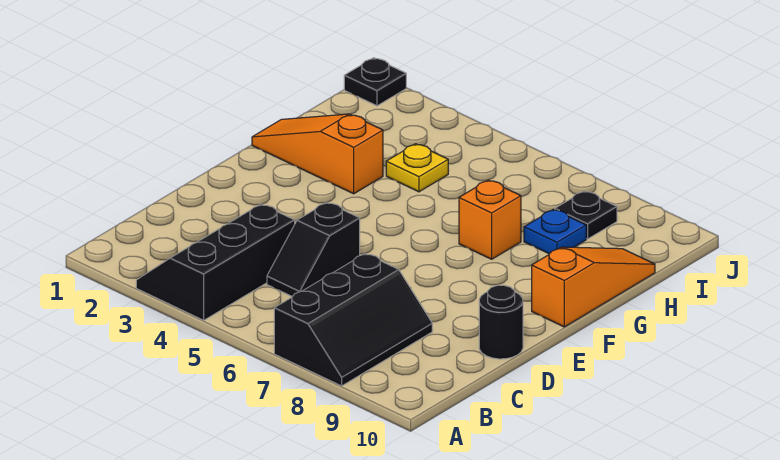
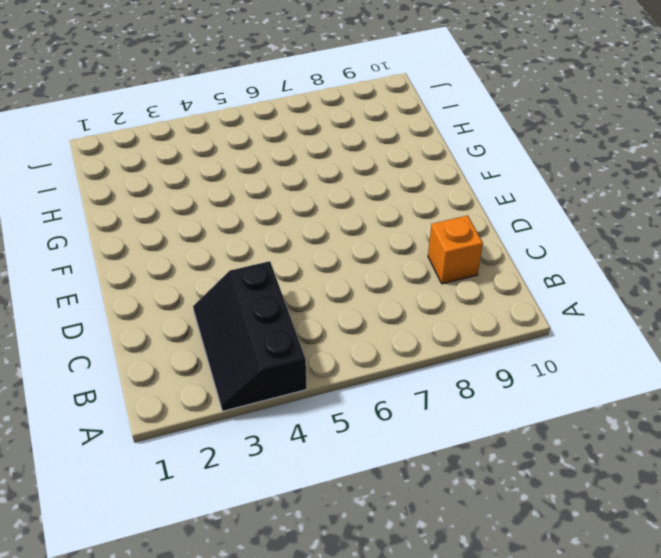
orange 1x1 brick [428,215,483,284] -> orange 1x1 brick moved to [459,180,521,259]
none -> black 2x3 slope [274,253,432,386]
none -> black 1x2 slope [267,202,360,296]

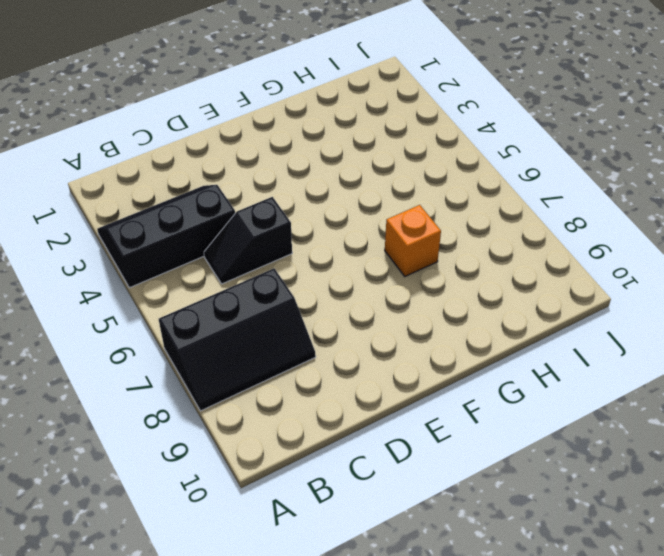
none -> black 1x1 round brick [479,285,523,359]
none -> orange 1x3 slope [532,247,655,327]

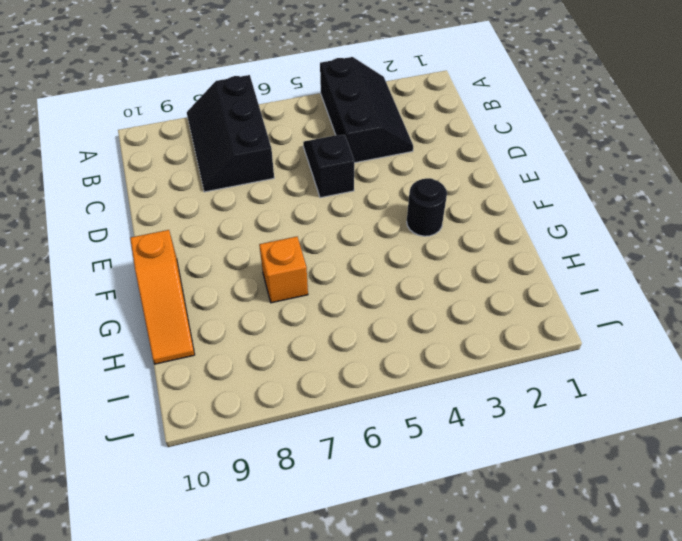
black 1x1 round brick [407,178,447,236] -> black 1x1 round brick moved to [479,285,523,359]
none -> orange 1x3 slope [252,114,383,194]
none -> yellow 1x1 plate [386,144,448,192]

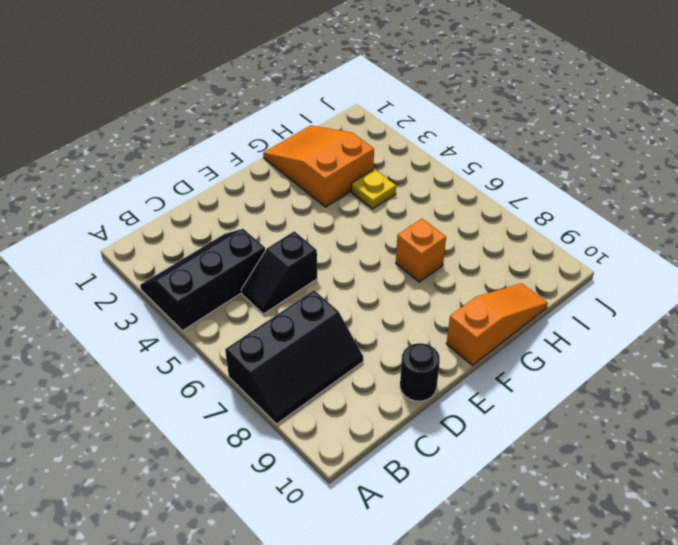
orange 2x3 slope [263,126,374,207] -> orange 1x3 slope [252,114,383,194]
none -> blue 1x1 plate [524,209,586,254]
none -> black 1x1 plate [555,191,617,239]

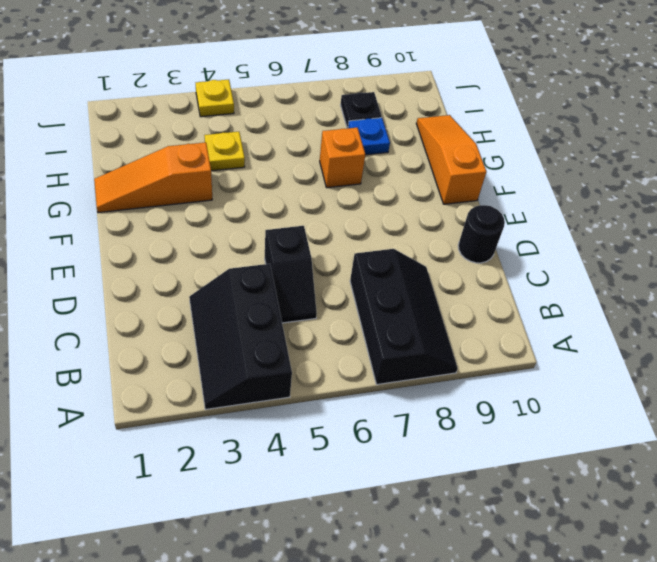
yellow 1x1 plate [196,80,234,117] -> none
none -> black 1x1 plate [344,58,406,106]

